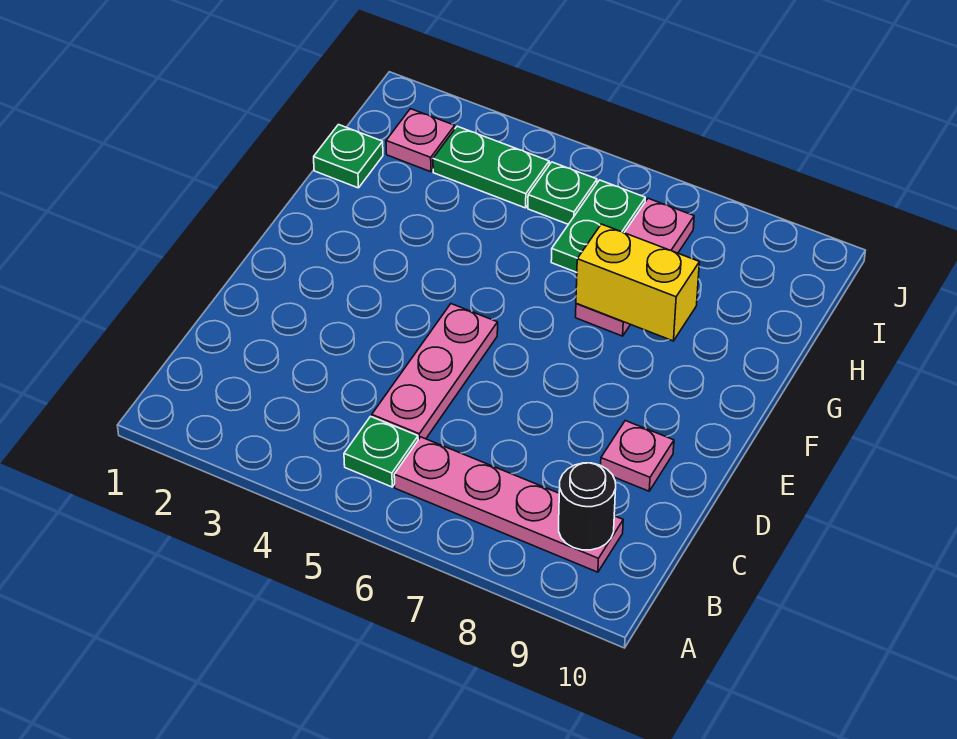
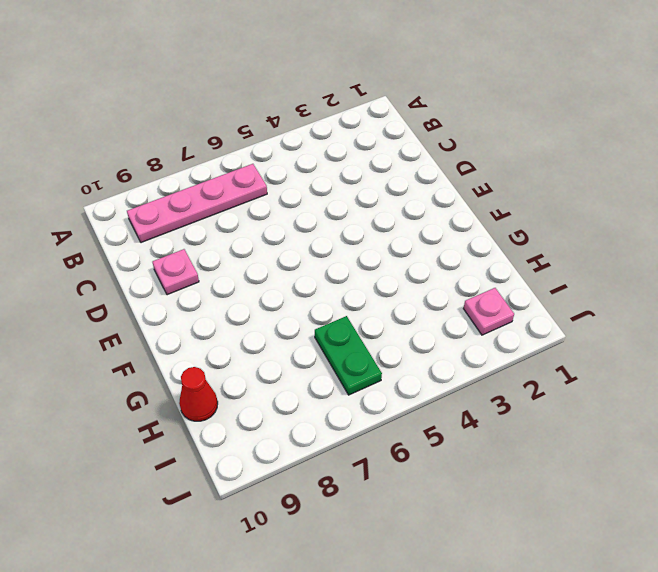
red 1x1 cone [179,367,218,421] -> none
none -> green 1x1 plate [344,416,418,487]
none -> pink 1x3 plate [372,304,498,440]
none -> pink 1x3 plate [576,198,694,336]

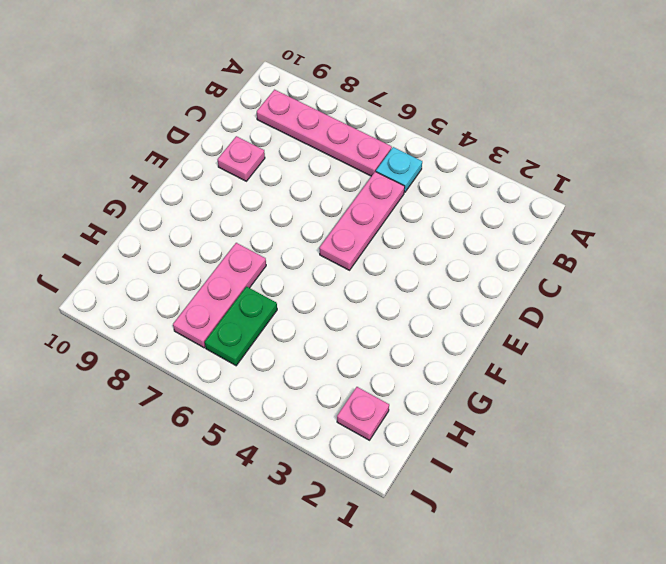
cyan 1x1 plate [376,147,422,193] -> green 1x1 plate [344,416,418,487]
none -> green 1x1 plate [314,125,383,188]
none -> green 1x2 plate [433,126,549,208]
none -> green 1x1 plate [528,162,597,224]

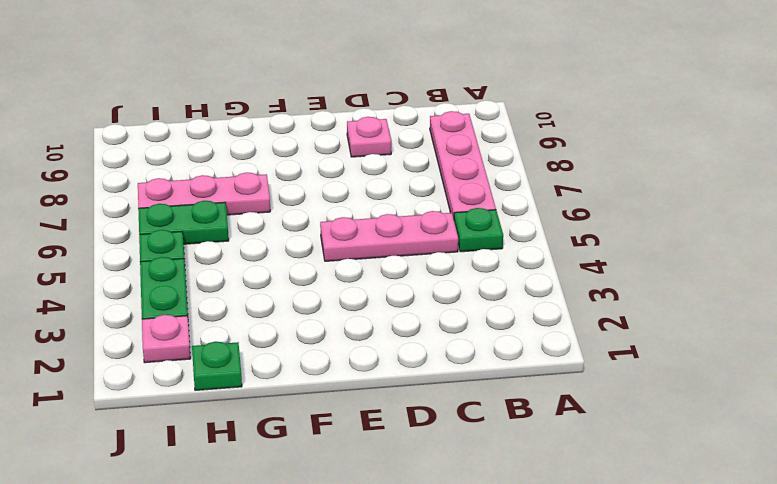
none -> black 1x1 round brick [559,463,616,550]
none -> yellow 1x2 brick [576,224,699,341]

